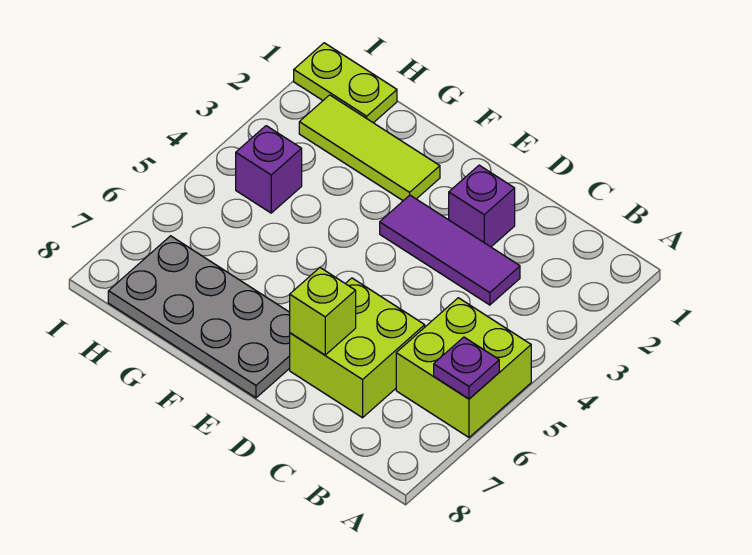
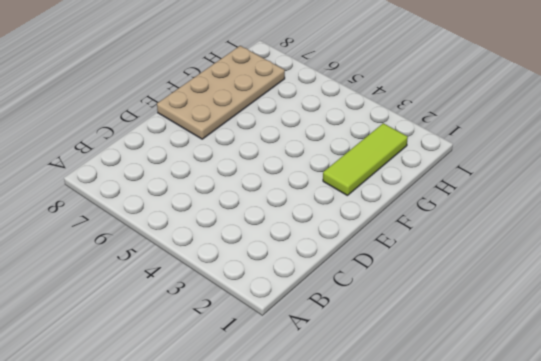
tan 2x4 plate [157,46,285,139] -> grey 2x4 plate [108,236,290,398]
none -> lime 2x2 brick [396,298,531,437]
none -> purple 1x3 tile [380,195,520,305]

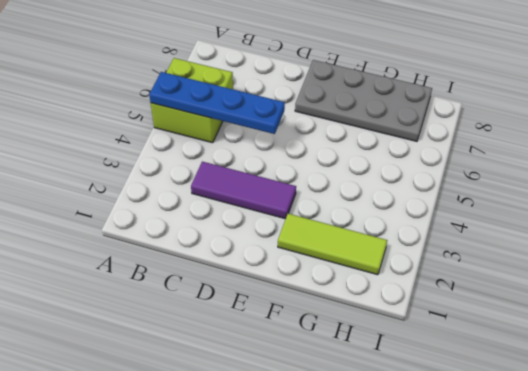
blue 1x4 plate [149,72,285,134] -> none
none -> lime 2x2 brick [290,278,425,418]
none -> purple 1x1 brick [449,165,515,247]

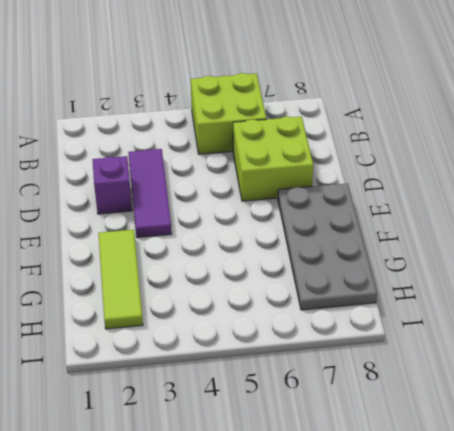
none -> lime 1x2 plate [294,43,397,123]
none -> purple 1x1 brick [236,126,302,213]

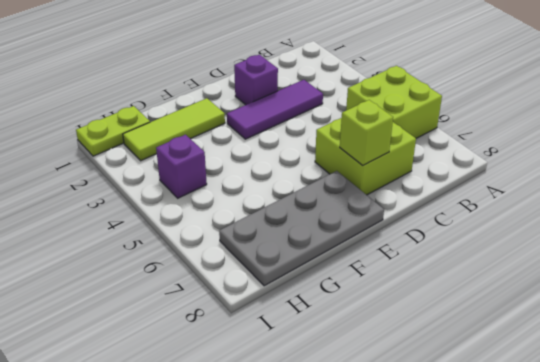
none -> purple 1x1 plate [434,337,499,399]

